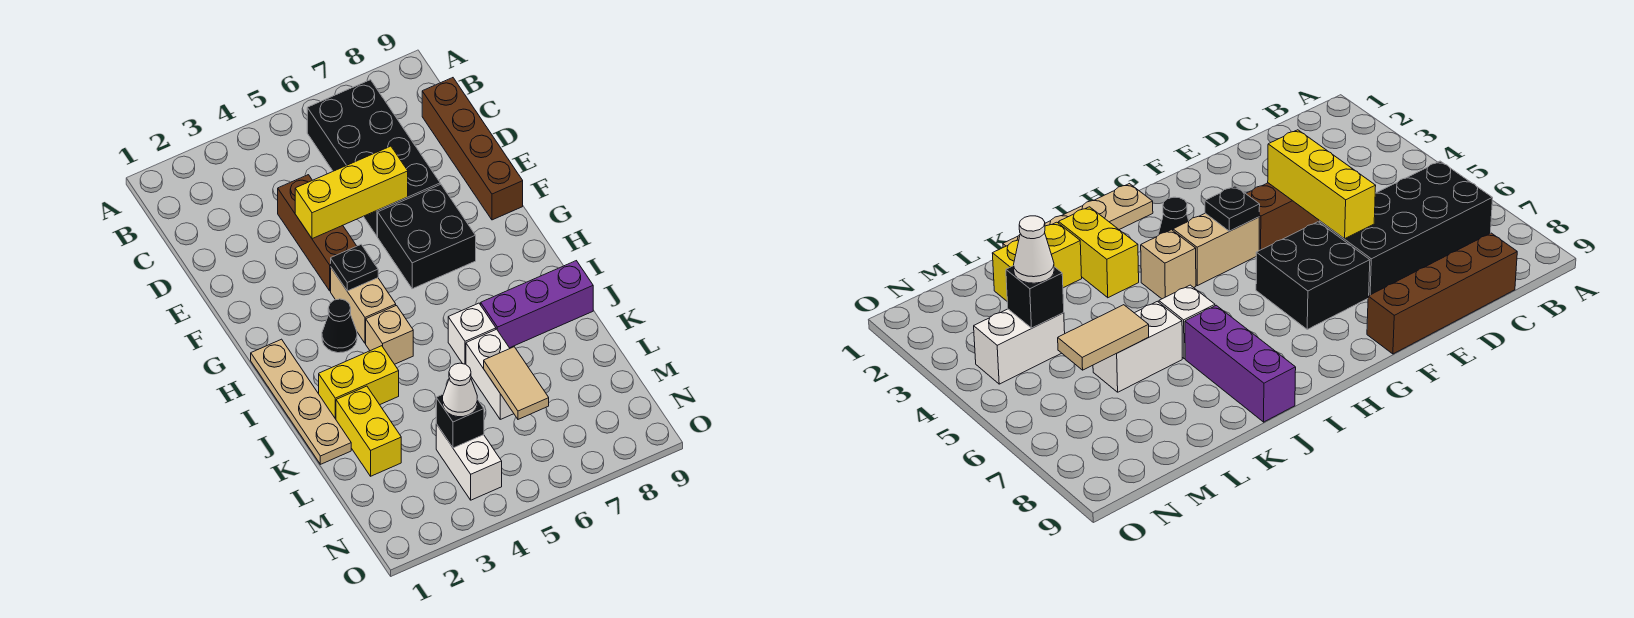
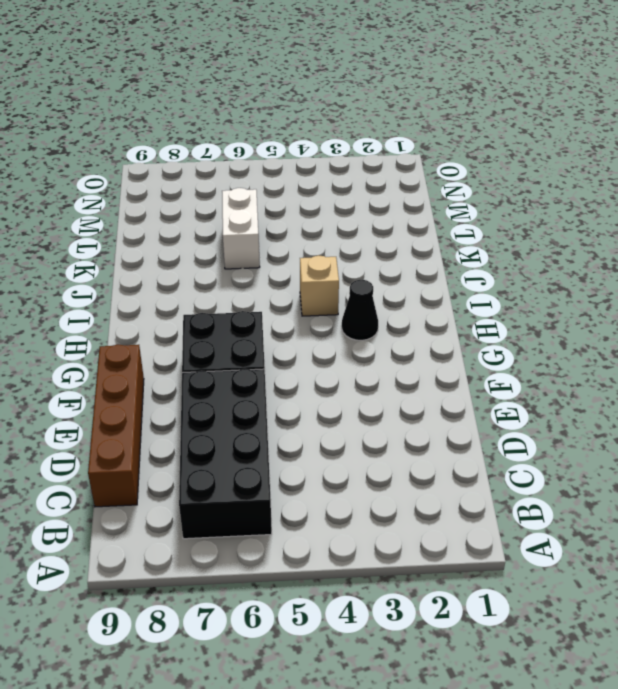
none -> brown 1x3 brick [278,175,356,291]
none -> tan 1x2 brick [331,268,396,343]
none -> tan 1x4 plate [251,339,351,464]

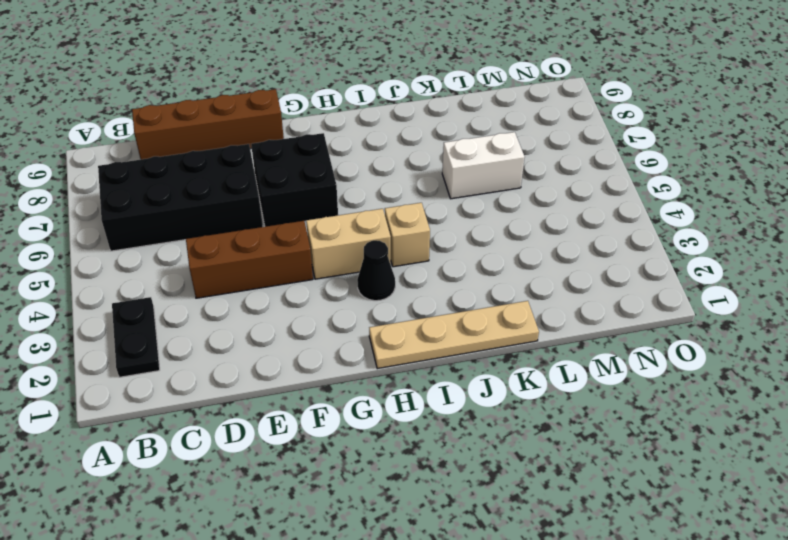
black 1x2 plate [112,297,160,377] -> none
none -> yellow 1x2 brick [319,346,399,419]
none -> white 1x1 brick [448,303,496,364]
none -> purple 1x3 brick [481,261,593,348]

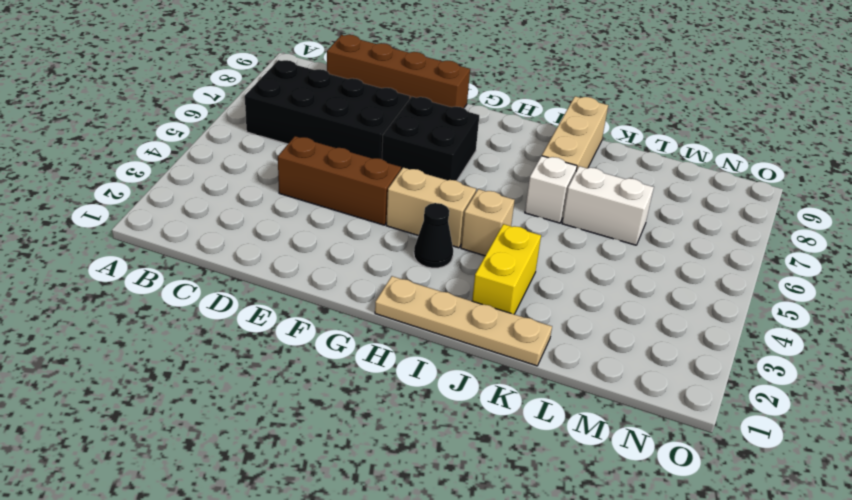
tan 1x3 brick [542,96,608,171] -> purple 1x3 brick [481,261,593,348]
none -> yellow 1x2 brick [336,386,401,476]
none -> white 1x2 brick [436,424,502,500]
none -> yellow 1x3 brick [295,146,408,239]

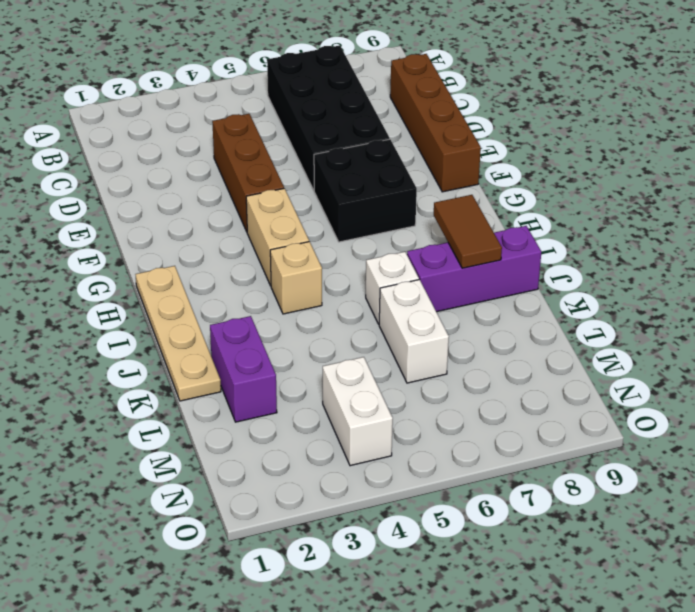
brown 1x2 tile [434,195,502,268] -> none
purple 1x2 brick [210,316,277,422] -> yellow 1x2 brick [336,386,401,476]
none -> black 1x1 cone [322,299,357,353]
none -> yellow 1x2 brick [319,346,399,419]
none -> yellow 1x3 brick [295,146,408,239]

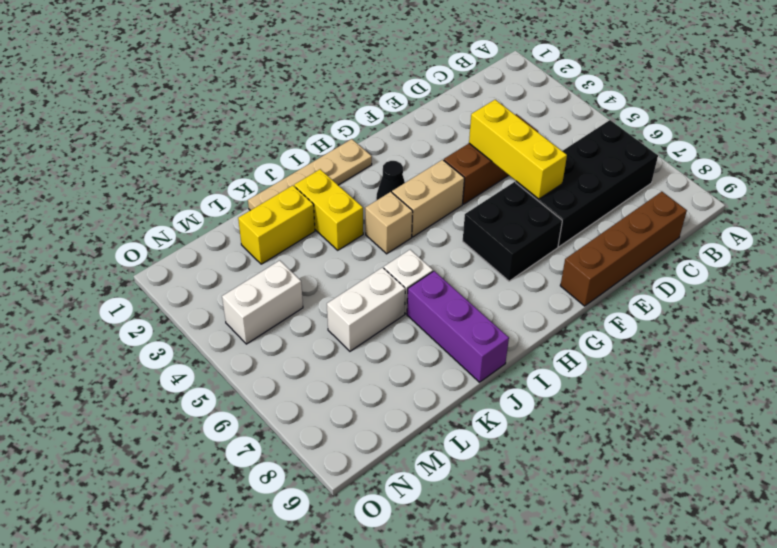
none -> black 1x1 plate [331,245,378,291]
none -> tan 1x2 tile [484,347,549,419]
none -> black 1x1 brick [436,395,484,448]

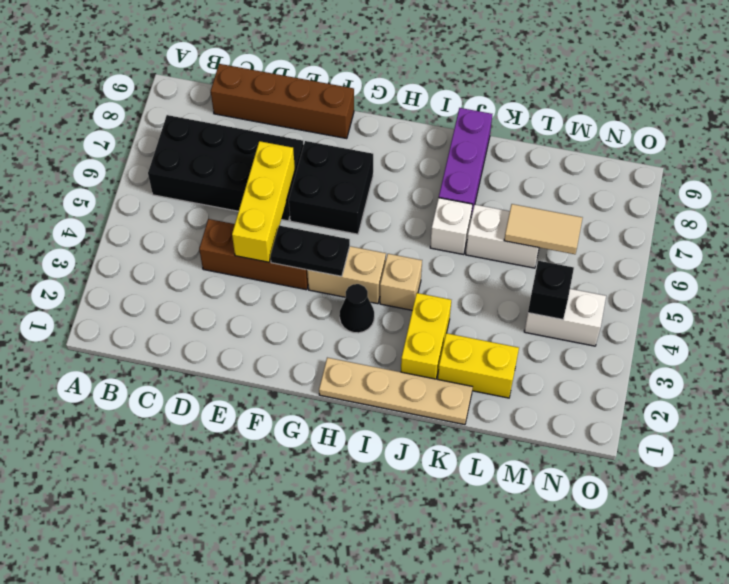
black 1x2 plate [270,226,350,276] -> black 1x1 plate [331,245,378,291]
none -> white 1x1 cone [443,363,478,417]

